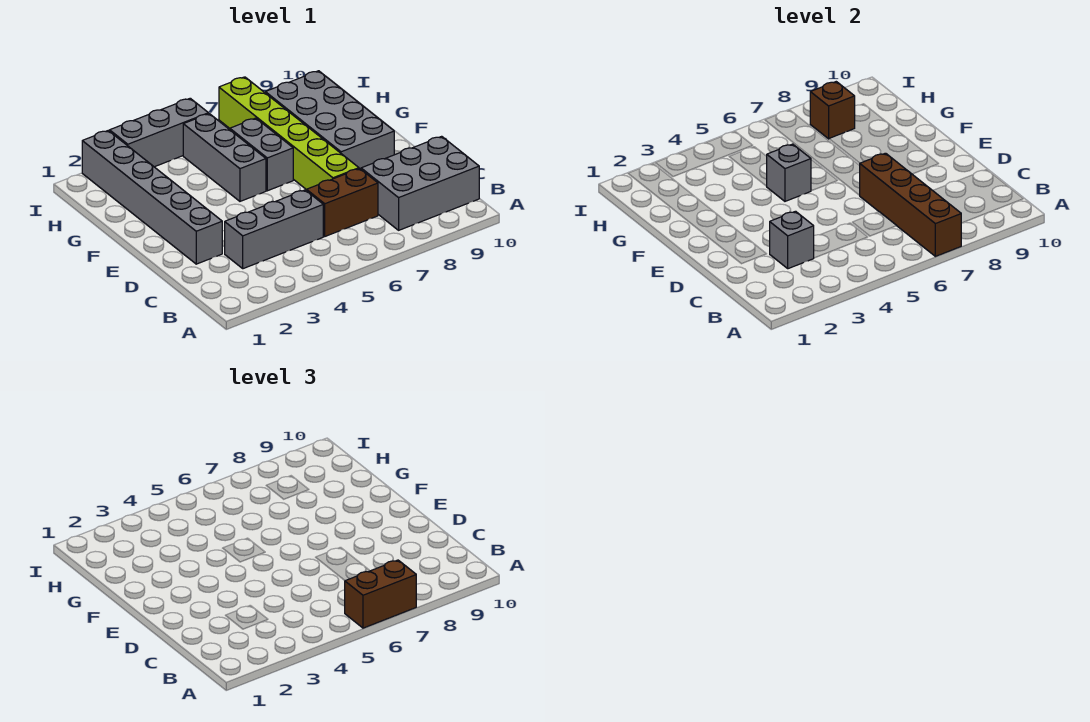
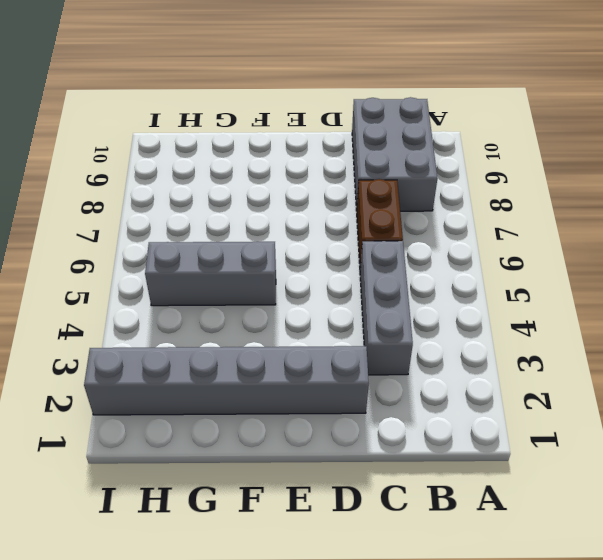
none -> lime 1x6 brick [219,77,359,189]
none -> grey 2x4 brick [265,71,394,169]
none -> grey 1x2 brick [230,118,293,191]

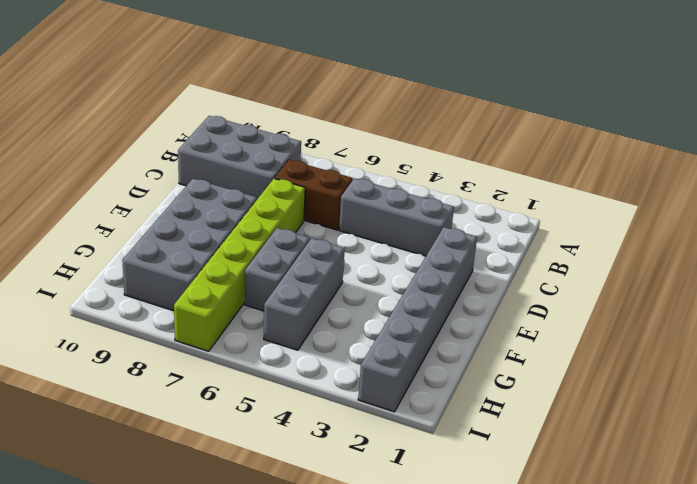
none -> grey 1x3 brick [110,98,208,167]
none -> brown 1x4 brick [859,153,961,256]
none -> grey 1x1 brick [770,211,814,269]

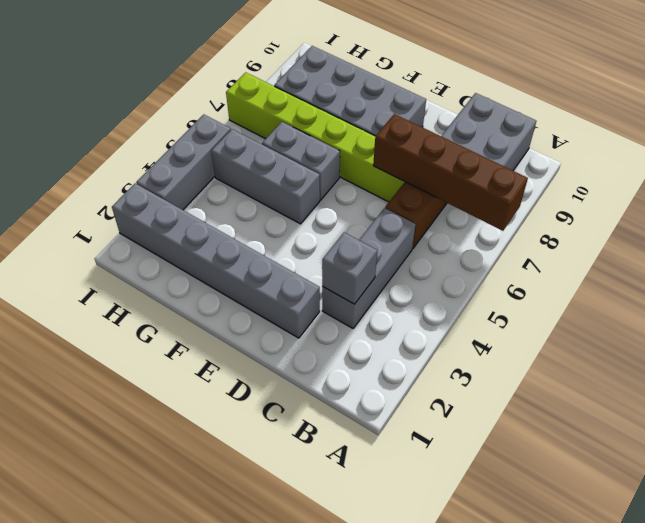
none -> grey 1x1 brick [767,144,811,201]
none -> brown 1x1 brick [810,82,855,139]
none -> brown 1x2 brick [345,560,416,628]

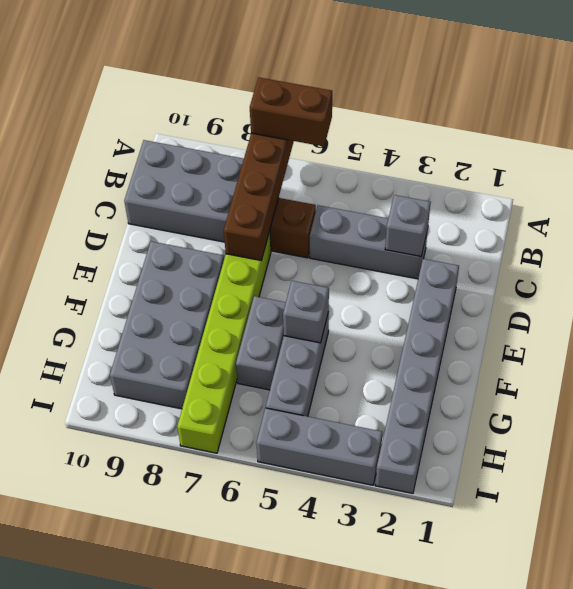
none -> brown 1x1 brick [810,82,855,139]

